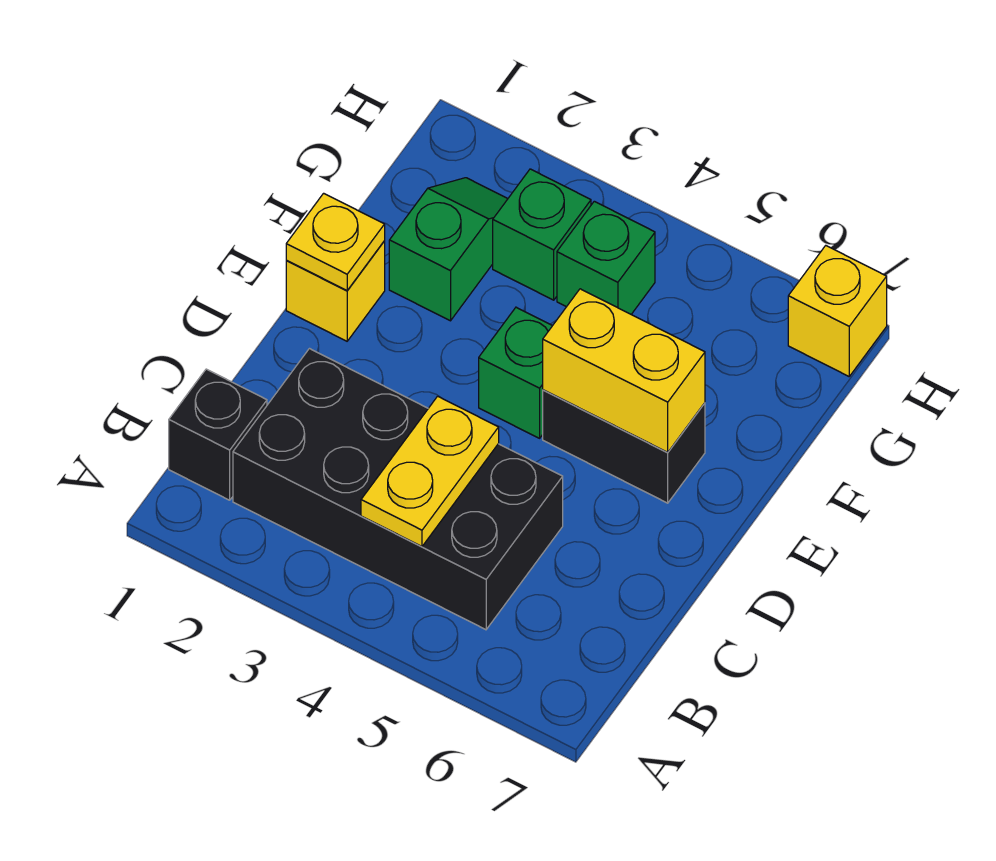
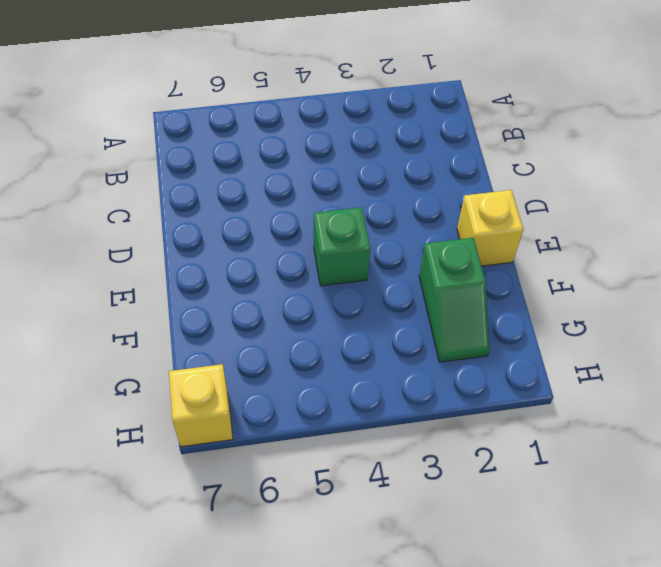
none -> black 1x1 brick [169,369,267,500]
none -> black 2x4 brick [233,349,563,630]
none -> black 1x2 brick [543,390,705,503]

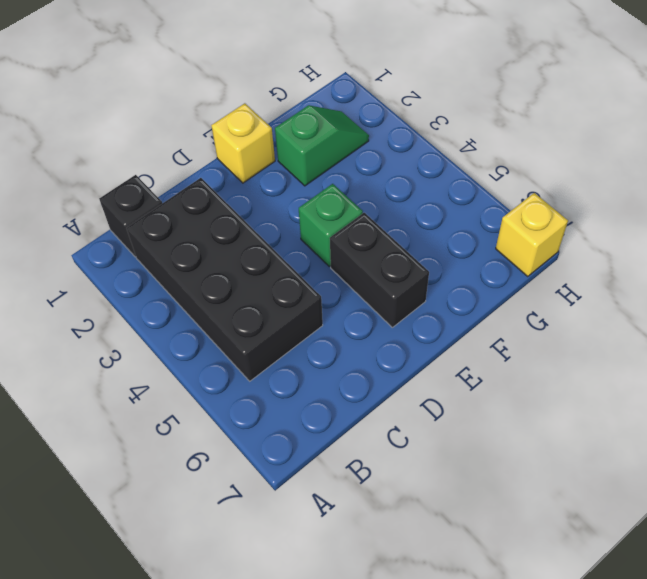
none -> green 1x1 brick [493,169,591,300]
none -> green 1x1 brick [557,201,655,314]
none -> yellow 1x2 plate [361,396,499,546]

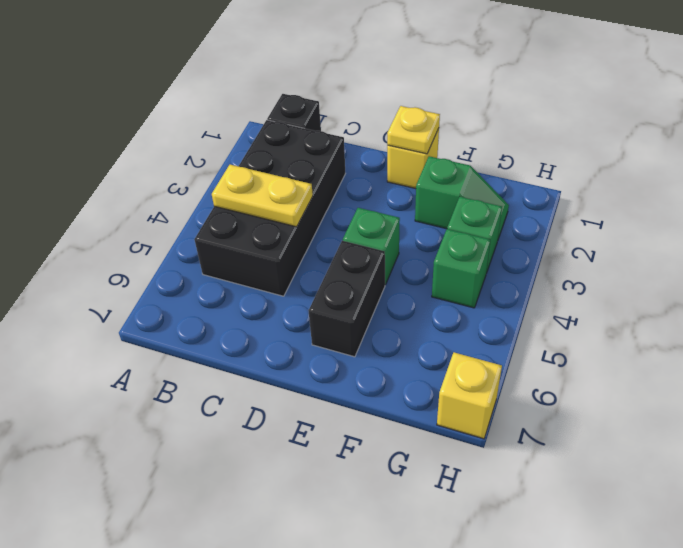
none -> yellow 1x2 brick [543,289,705,452]

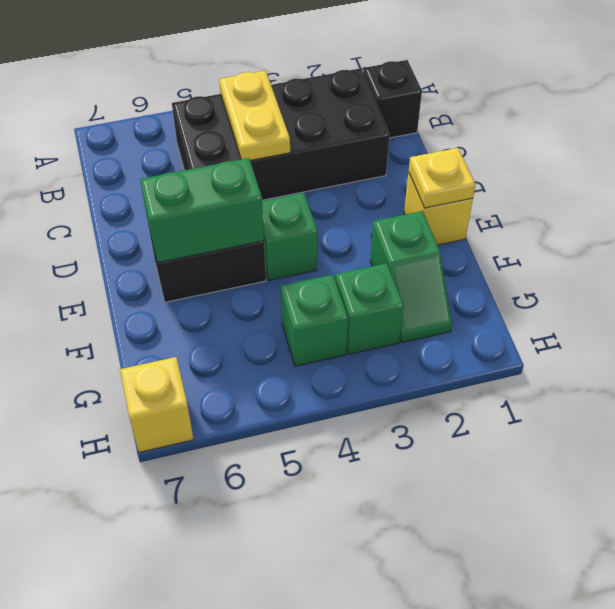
green 1x2 brick [140,158,264,263] -> yellow 1x2 brick [543,289,705,452]

